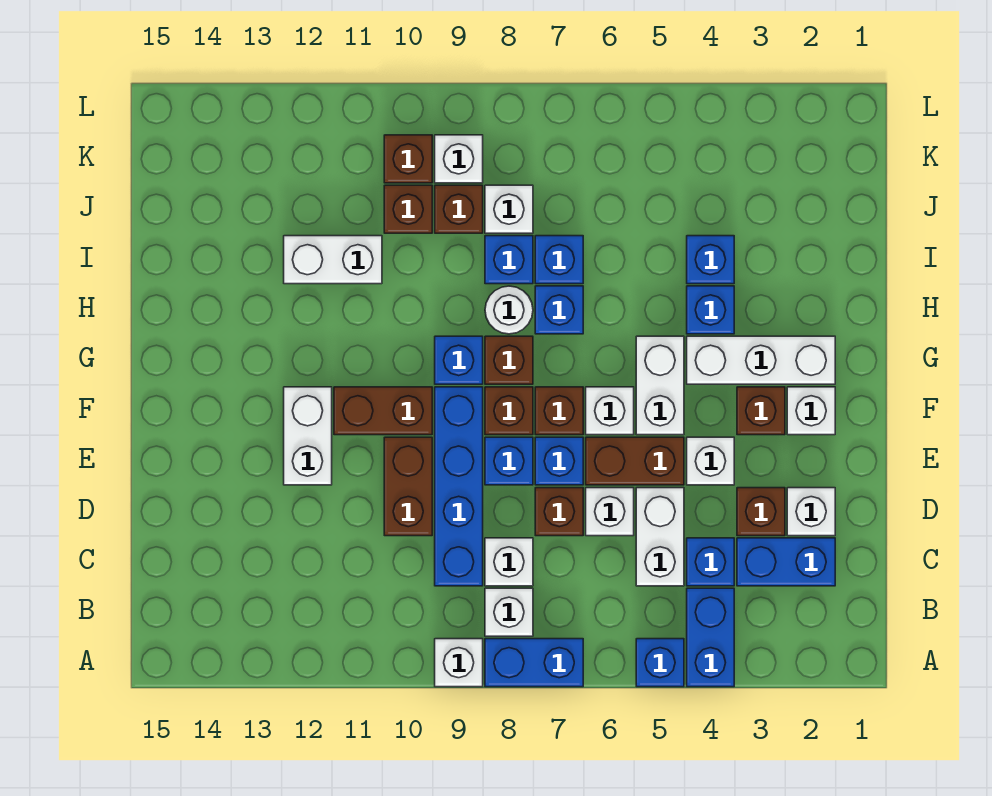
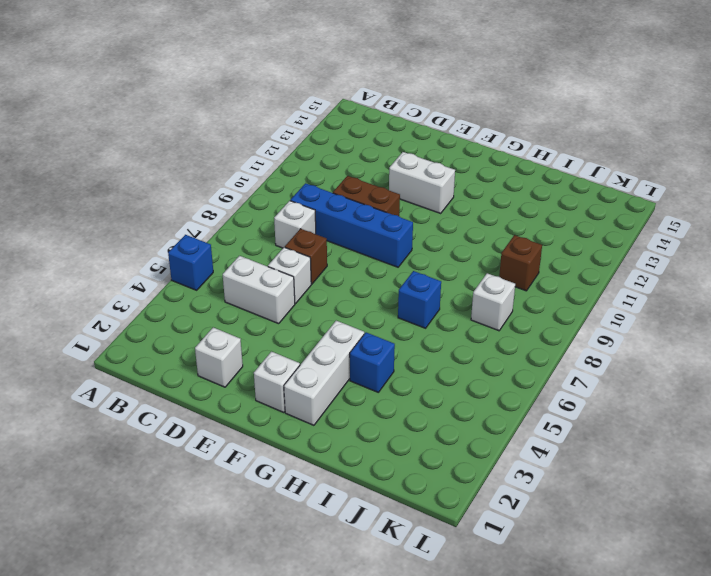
none -> blue 1x2 brick [687,588,734,687]
none -> blue 1x2 brick [485,639,583,687]
none -> white 1x1 brick [435,639,483,687]
none -> white 1x1 brick [485,588,533,636]

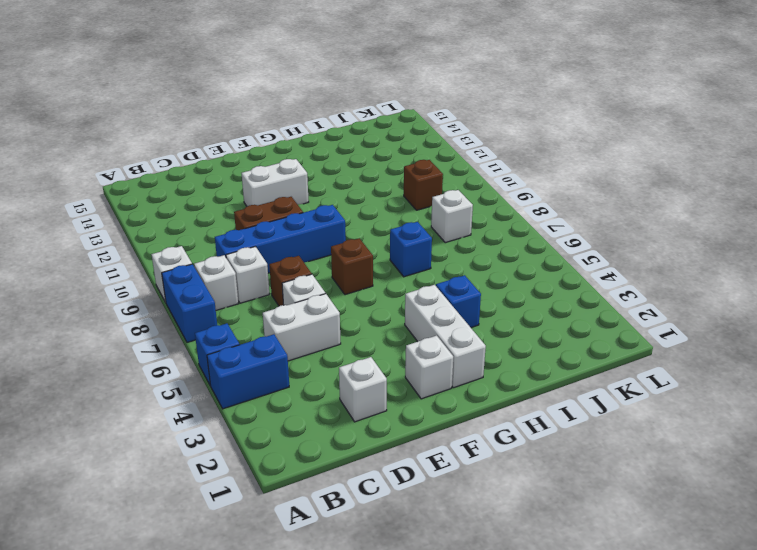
none -> blue 1x2 brick [737,538,835,586]
none -> blue 1x1 brick [687,538,734,586]
none -> brown 1x1 brick [737,488,785,536]
none -> white 1x1 brick [687,437,734,485]

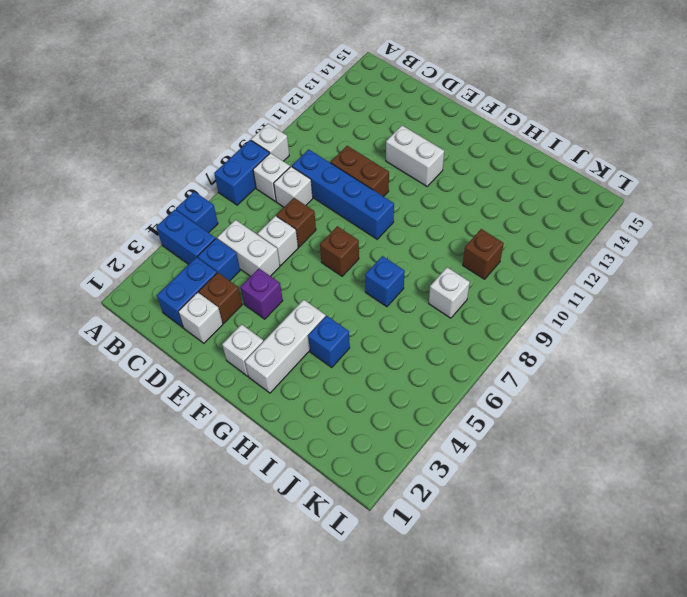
purple 1x1 brick [241,269,283,319] -> white 1x1 brick [687,437,734,485]
none -> brown 1x2 brick [586,437,684,485]
none -> blue 1x1 brick [535,437,583,485]
none -> blue 1x1 brick [485,437,533,485]
none -> brown 1x1 brick [737,387,785,435]

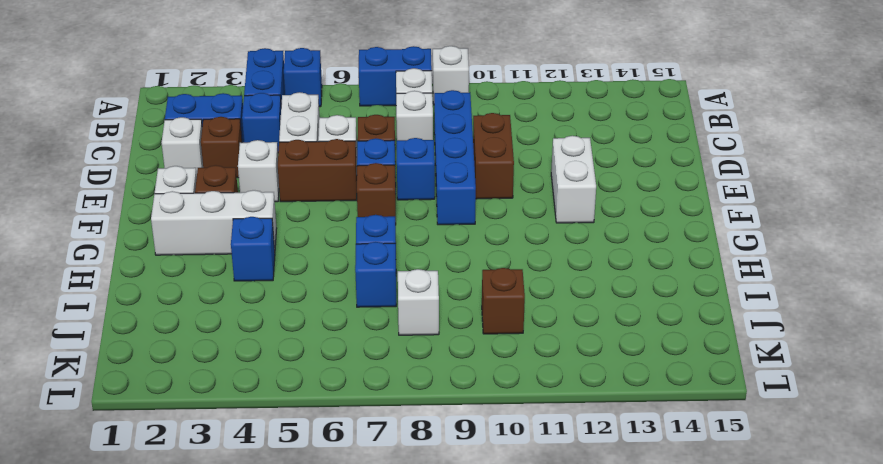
none -> white 1x2 brick [636,336,684,435]
none -> white 1x1 brick [586,387,634,435]
none -> brown 1x1 brick [485,387,533,435]
none -> brown 1x2 brick [334,387,432,435]

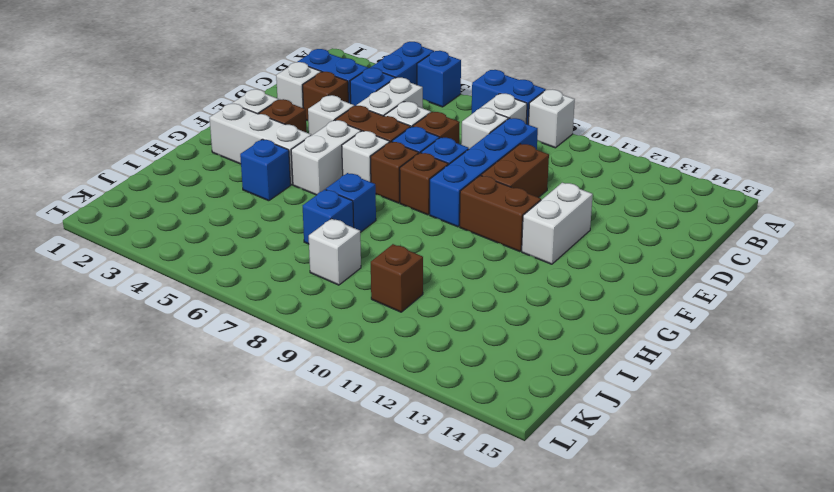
none -> brown 1x1 brick [485,336,533,384]
none -> blue 1x1 brick [435,336,483,384]
none -> white 1x1 round brick [485,286,533,334]
none -> blue 1x1 brick [687,236,734,284]

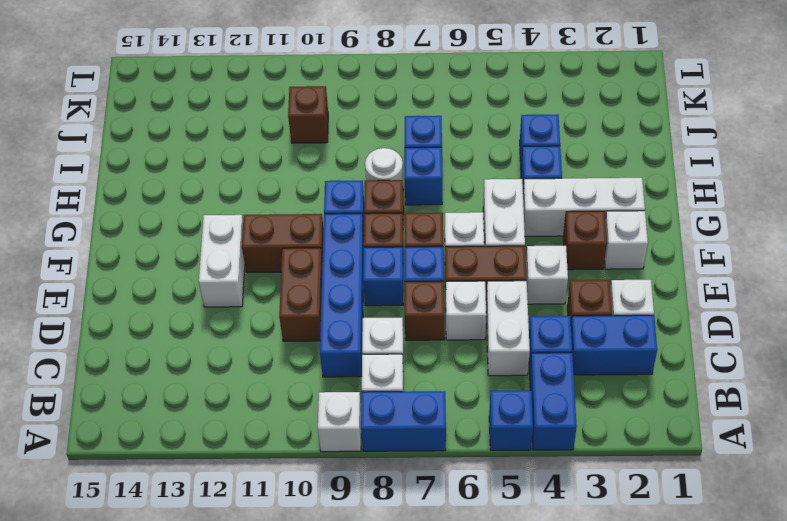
none -> blue 1x1 brick [485,236,533,284]
none -> white 1x2 brick [284,236,382,284]
none -> white 1x1 brick [485,185,533,233]
none -> brown 1x1 brick [435,185,483,233]

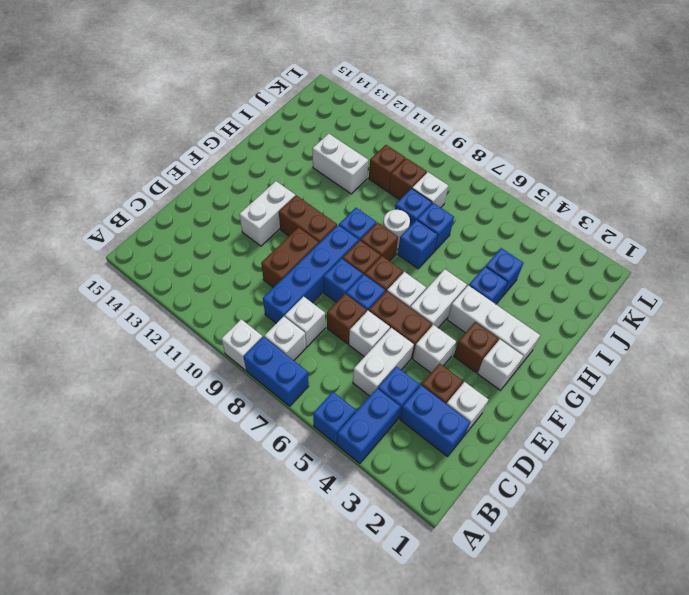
none -> white 1x1 brick [435,135,483,183]
none -> brown 1x1 brick [384,135,432,183]

